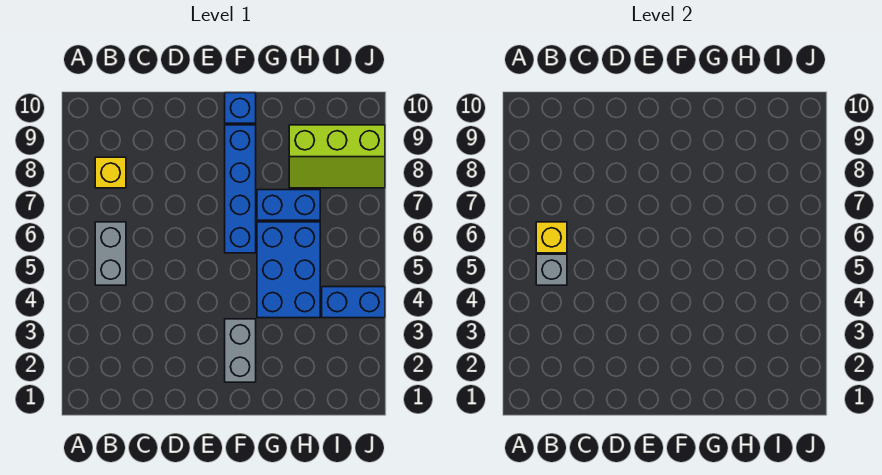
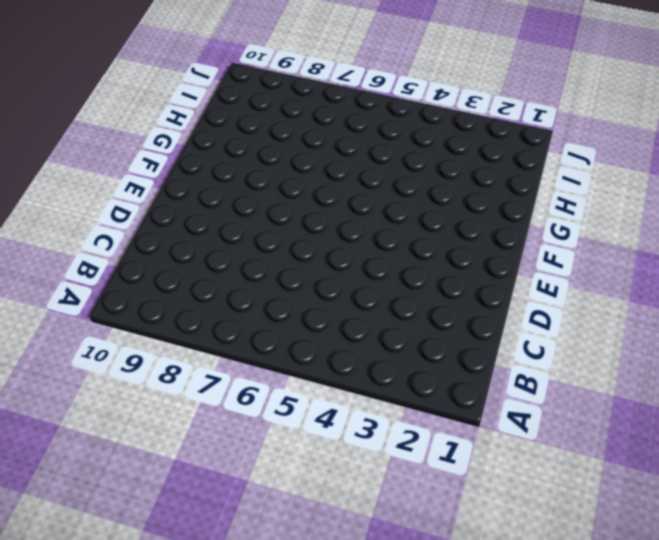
none -> grey 1x2 brick [95,222,126,285]
none -> yellow 1x1 brick [95,157,126,188]

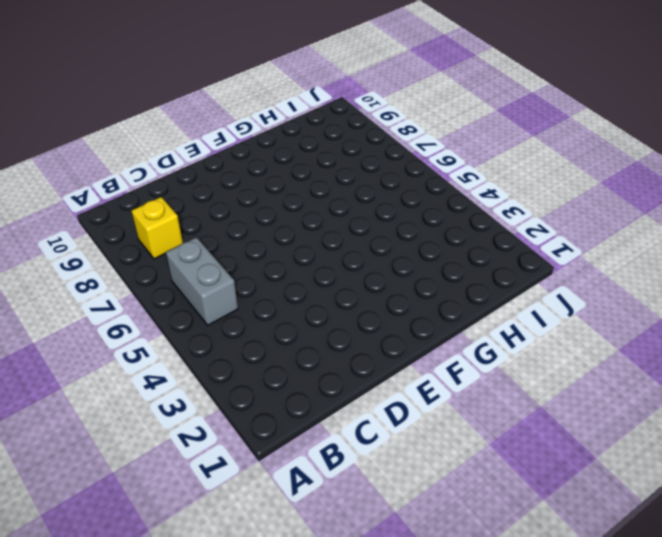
none -> grey 1x2 brick [225,319,256,382]
none -> blue 1x4 brick [225,125,256,253]

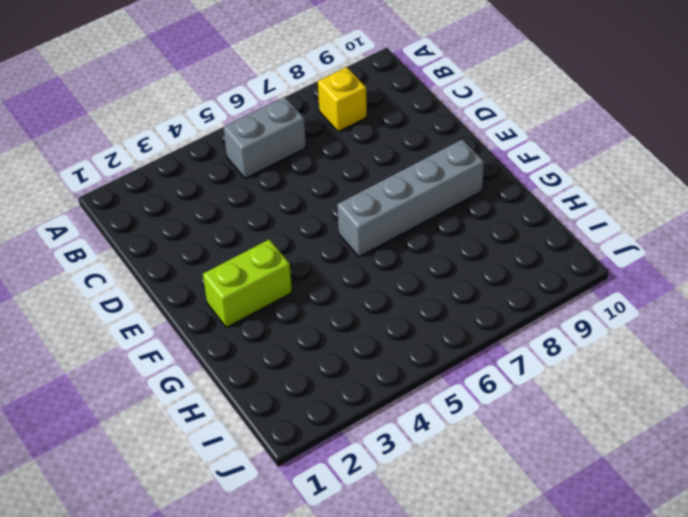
lime 1x2 brick [203,239,292,327] -> grey 1x2 brick [225,319,256,382]
grey 1x4 brick [337,139,484,257] -> blue 1x4 brick [225,125,256,253]
none -> blue 1x1 brick [225,93,256,123]
none -> blue 2x3 brick [257,222,320,318]

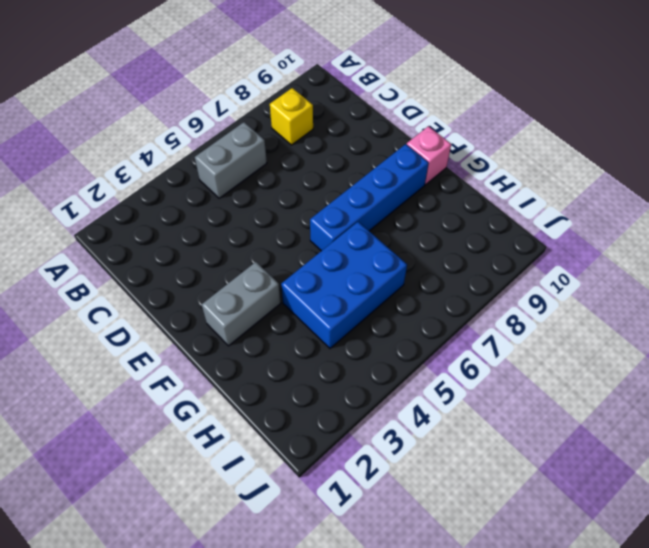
pink 1x1 brick [407,126,451,184] -> blue 1x1 brick [225,93,256,123]
none -> blue 1x2 brick [257,190,320,220]
none -> lime 2x3 slope [289,125,385,188]

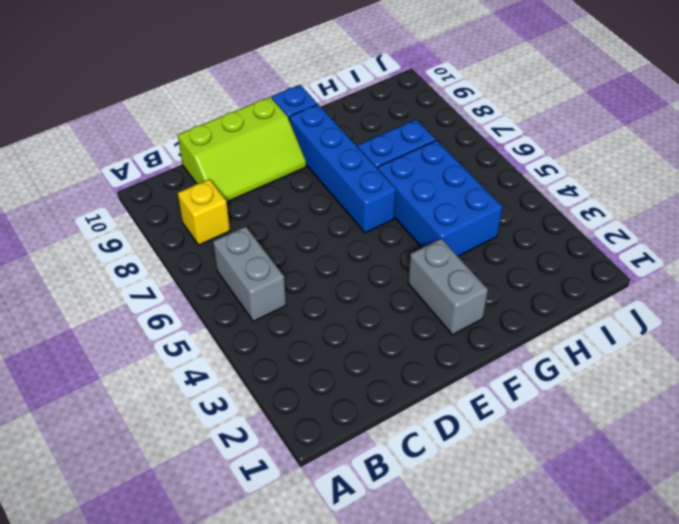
lime 2x3 slope [178,97,306,202] -> lime 2x3 slope moved to [289,125,385,188]
none -> blue 1x2 brick [322,287,385,318]
none -> grey 1x1 brick [536,254,567,285]

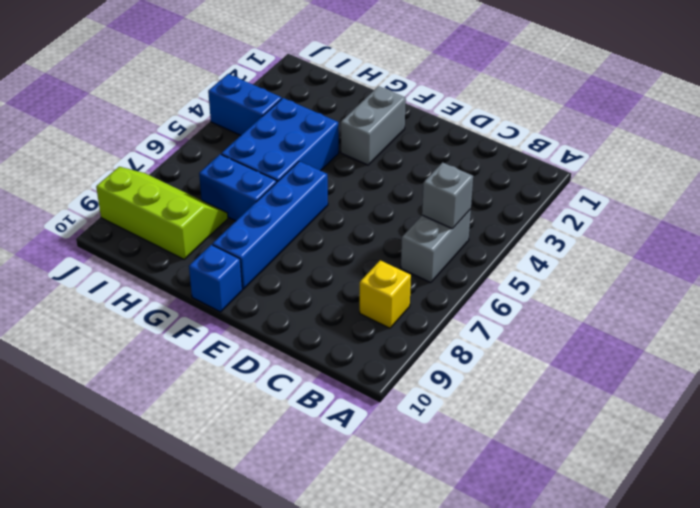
none -> yellow 1x1 brick [536,222,567,253]

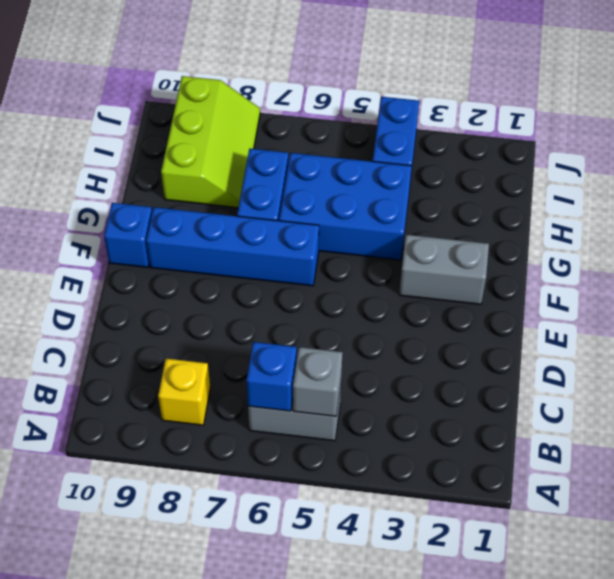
blue 1x1 brick [246,342,297,411] -> yellow 1x1 brick [536,222,567,253]

